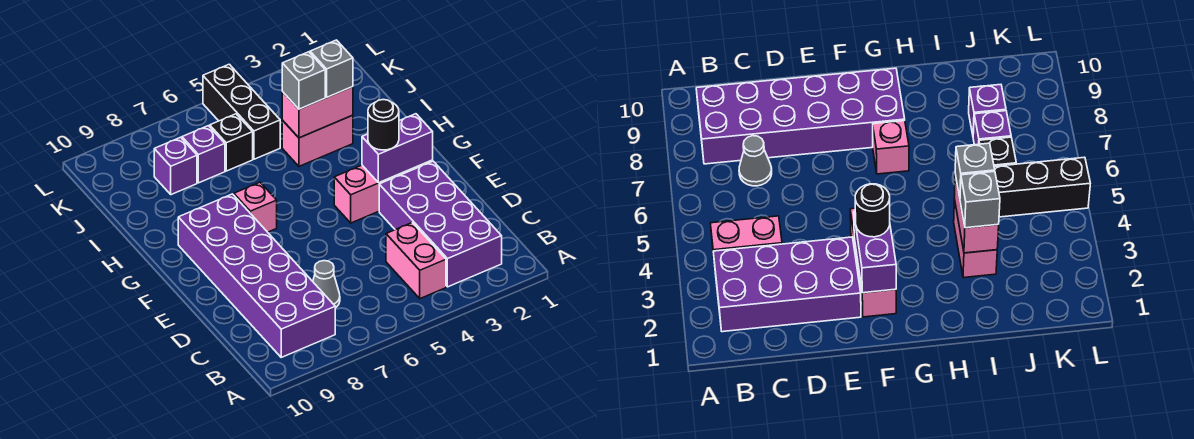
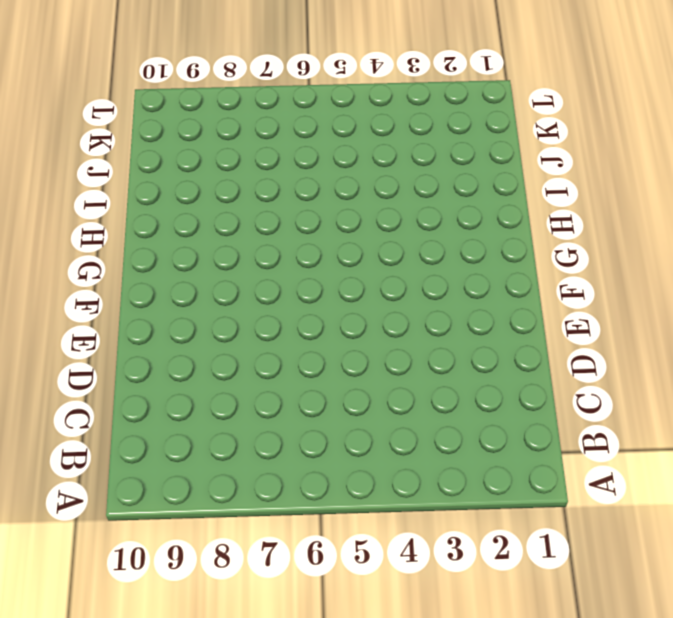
none -> purple 2x4 brick [379,161,502,287]
none -> pink 1x2 brick [386,223,446,299]
none -> purple 2x6 brick [178,194,335,357]

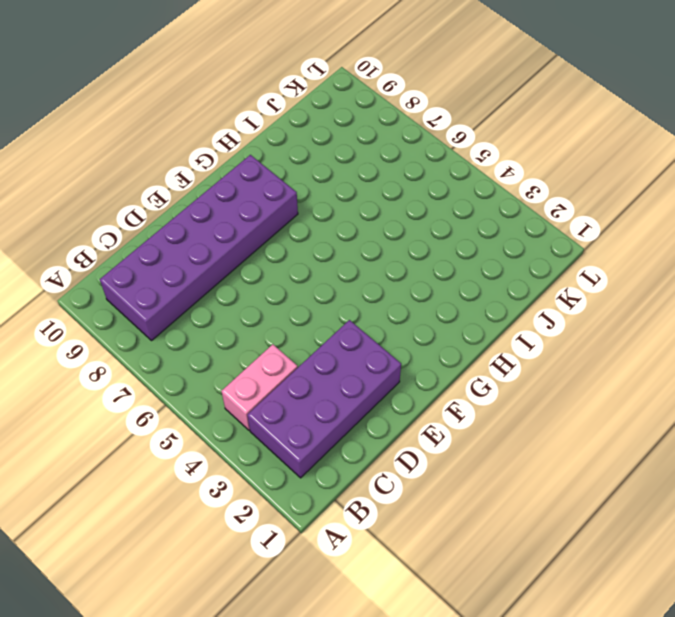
none -> grey 1x1 cone [313,261,340,308]
none -> pink 1x3 brick [334,160,433,223]
none -> pink 1x1 brick [234,182,277,232]

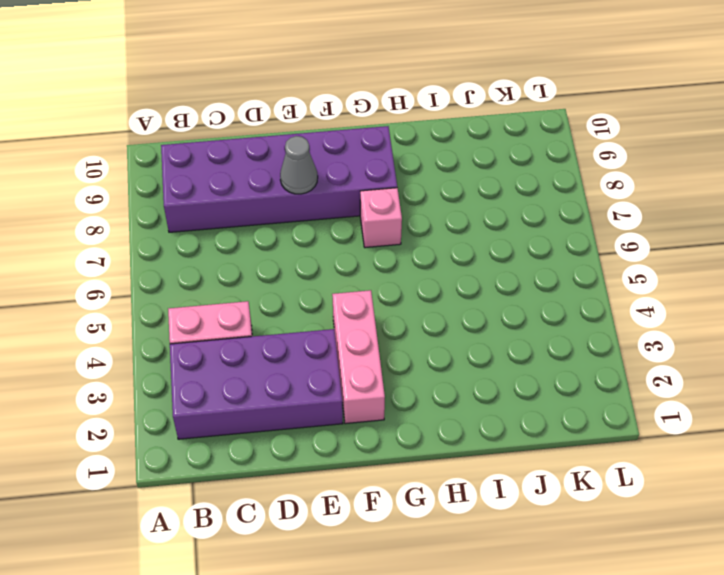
grey 1x1 cone [280,136,318,194] -> grey 1x1 cone moved to [313,261,340,308]
none -> pink 1x2 brick [282,115,353,166]
none -> black 1x3 brick [203,64,280,159]
none -> black 1x1 brick [210,114,253,171]

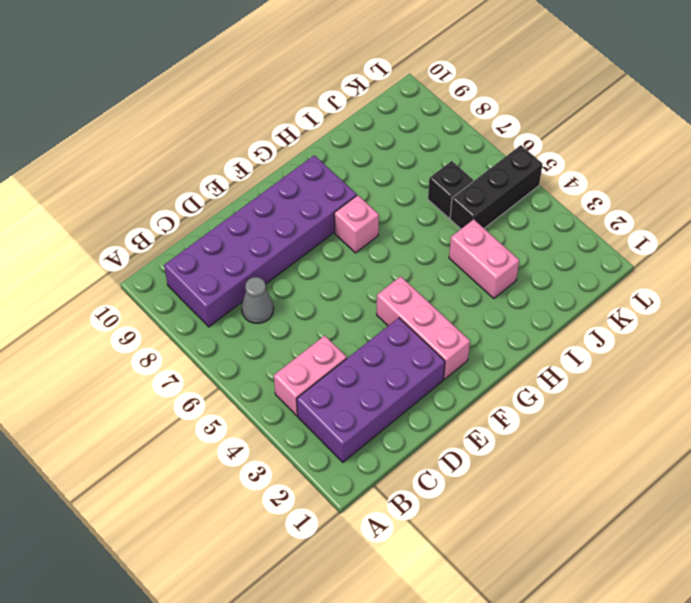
none -> purple 1x1 brick [182,126,225,183]
none -> purple 1x1 brick [154,137,197,195]
none -> purple 1x2 brick [362,114,433,183]

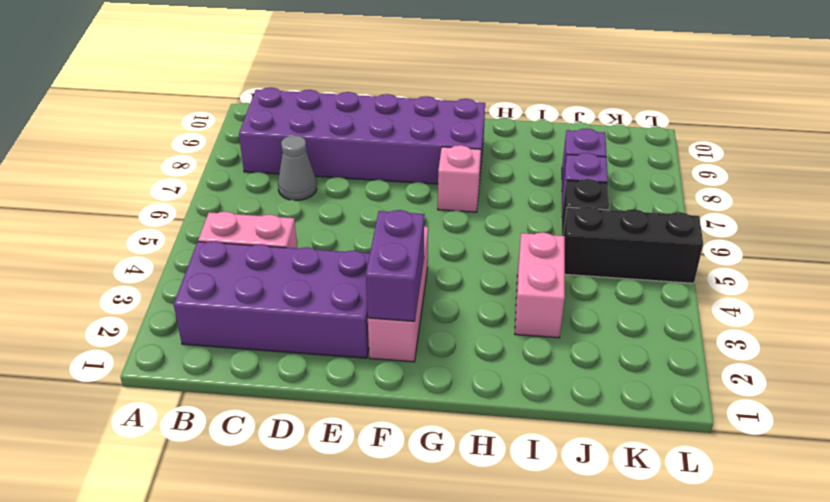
none -> pink 1x2 brick [282,87,353,138]
none -> black 1x1 round brick [368,100,399,150]
none -> grey 1x1 brick [310,40,353,97]

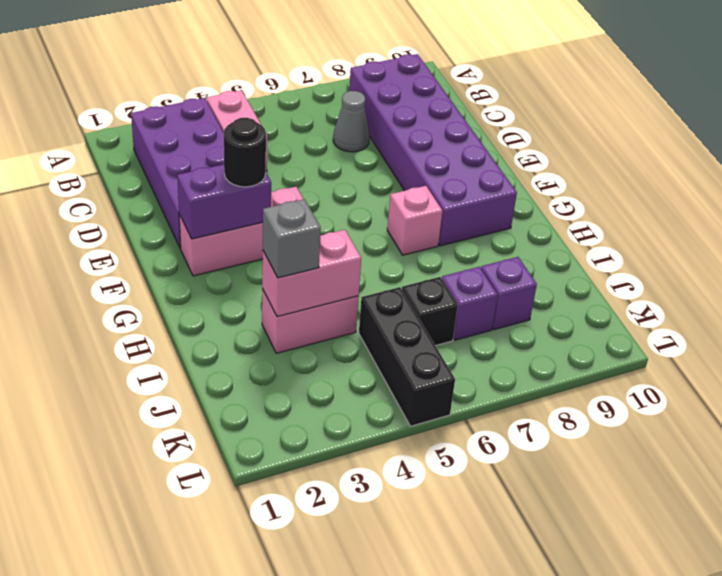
none -> grey 1x1 brick [282,52,325,109]

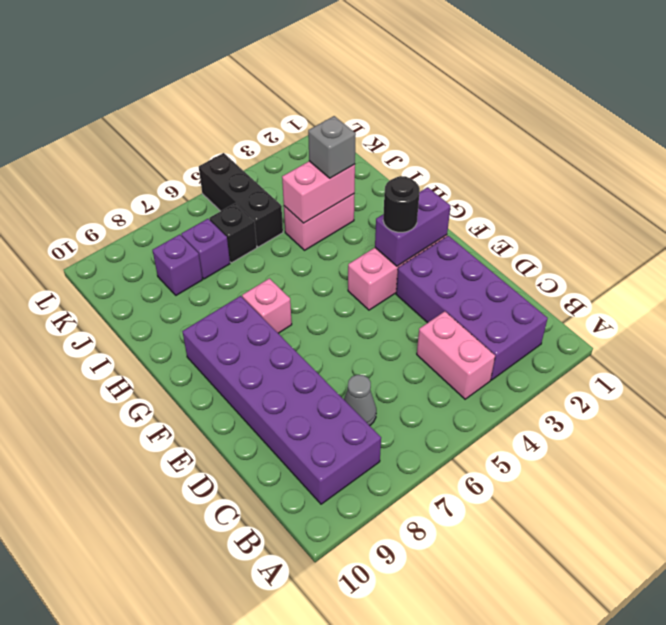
none -> grey 1x1 brick [282,52,325,109]

